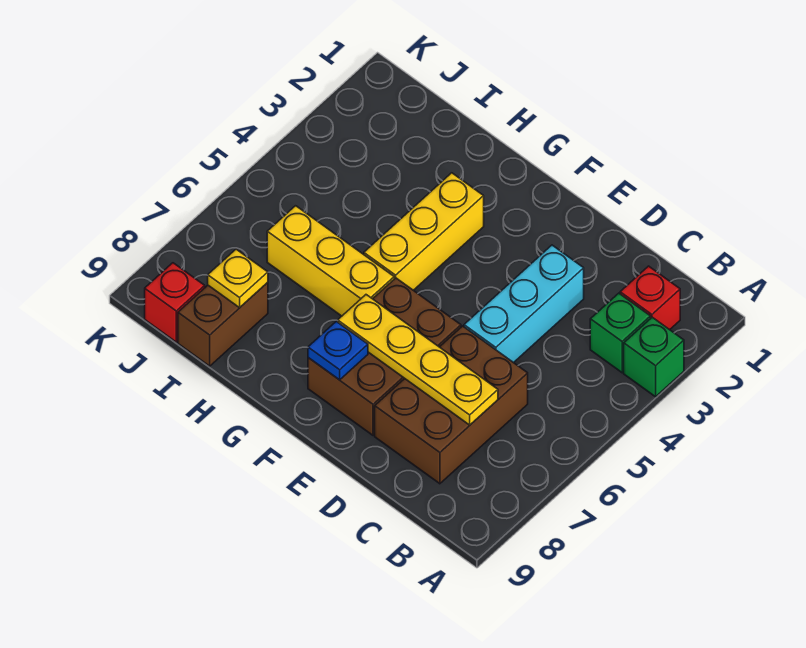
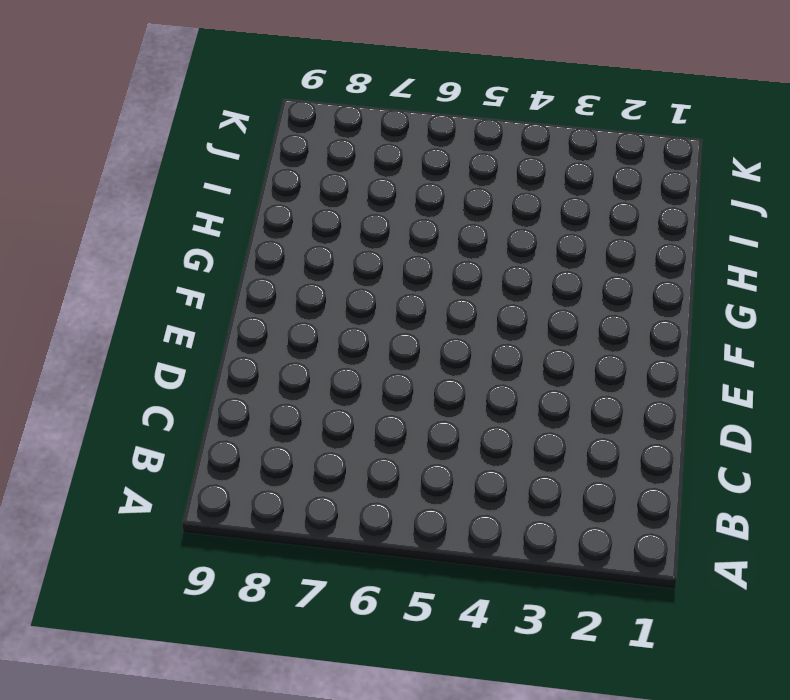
none -> green 1x1 brick [624,317,684,397]
none -> red 1x1 brick [620,266,680,330]
none -> green 1x1 brick [590,293,651,373]

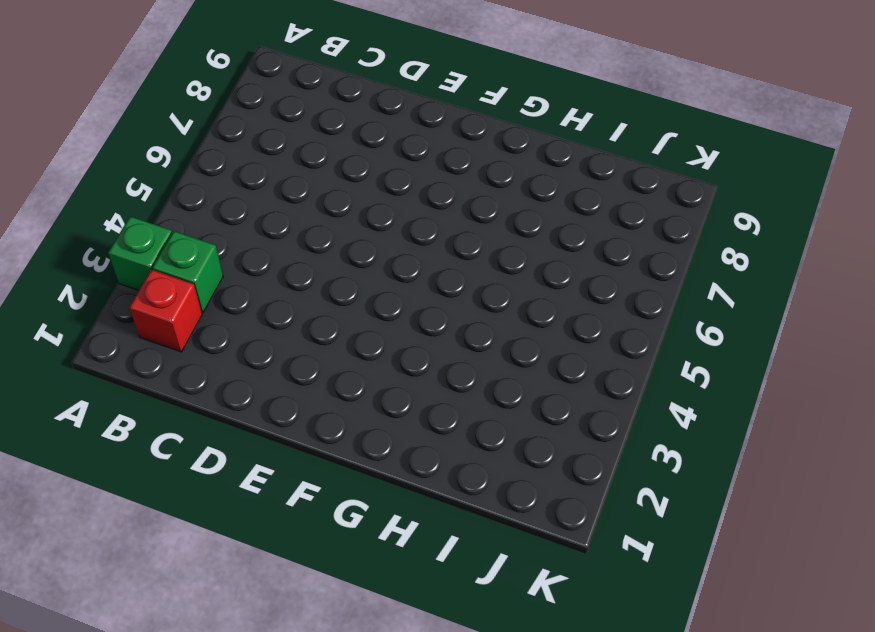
none -> brown 2x3 brick [375,326,528,484]
none -> cyan 1x3 brick [464,245,584,363]
none -> brown 2x3 brick [308,278,461,435]

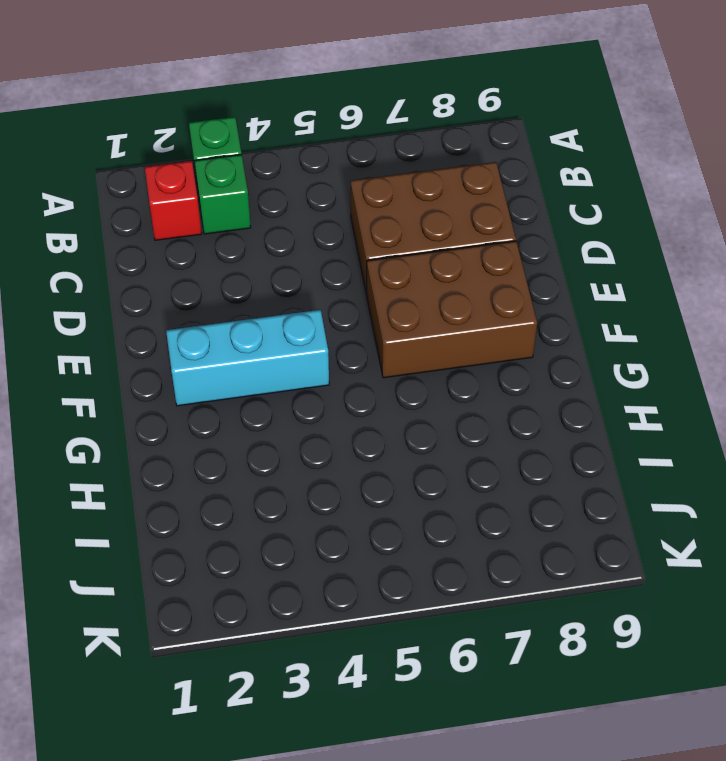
cyan 1x3 brick [166,310,329,406] -> cyan 1x3 brick moved to [464,245,584,363]
none -> yellow 1x3 brick [364,173,484,290]
none -> yellow 1x3 brick [267,206,394,316]
none -> brown 1x2 brick [178,283,268,366]

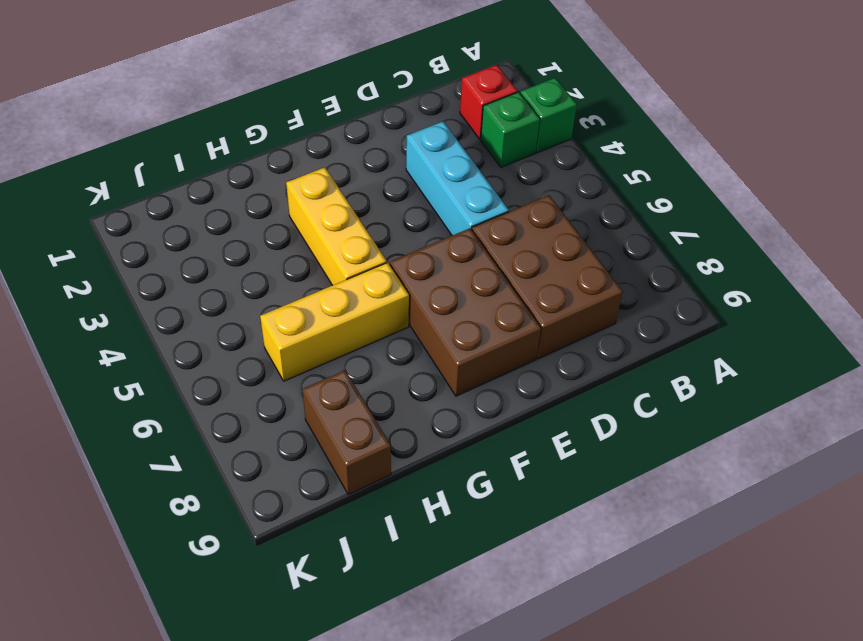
none -> red 1x1 brick [145,263,205,342]
none -> yellow 1x4 plate [338,295,498,425]
none -> blue 1x1 plate [308,321,368,380]

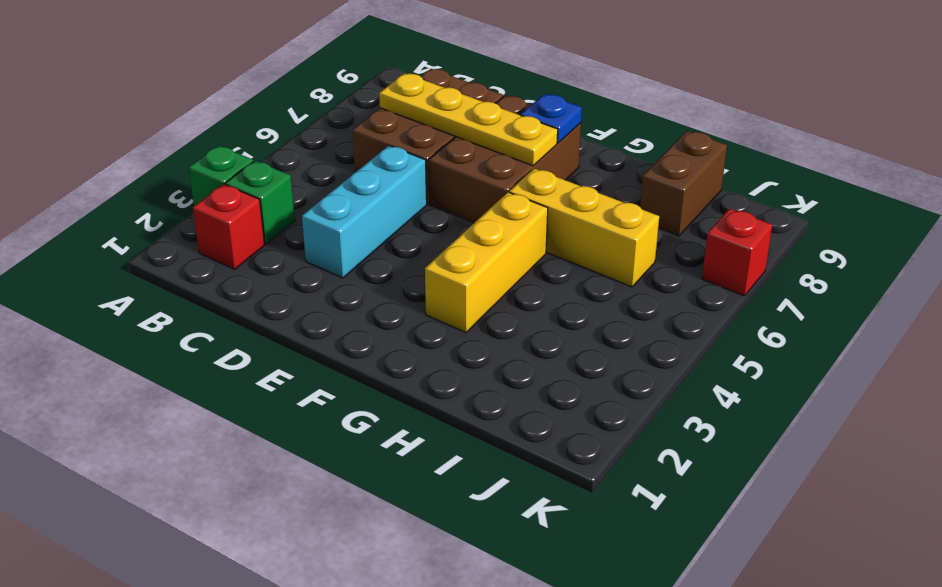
red 1x1 brick [702,209,772,296] -> red 1x1 brick moved to [145,263,205,342]
none -> yellow 1x1 plate [208,249,268,308]

